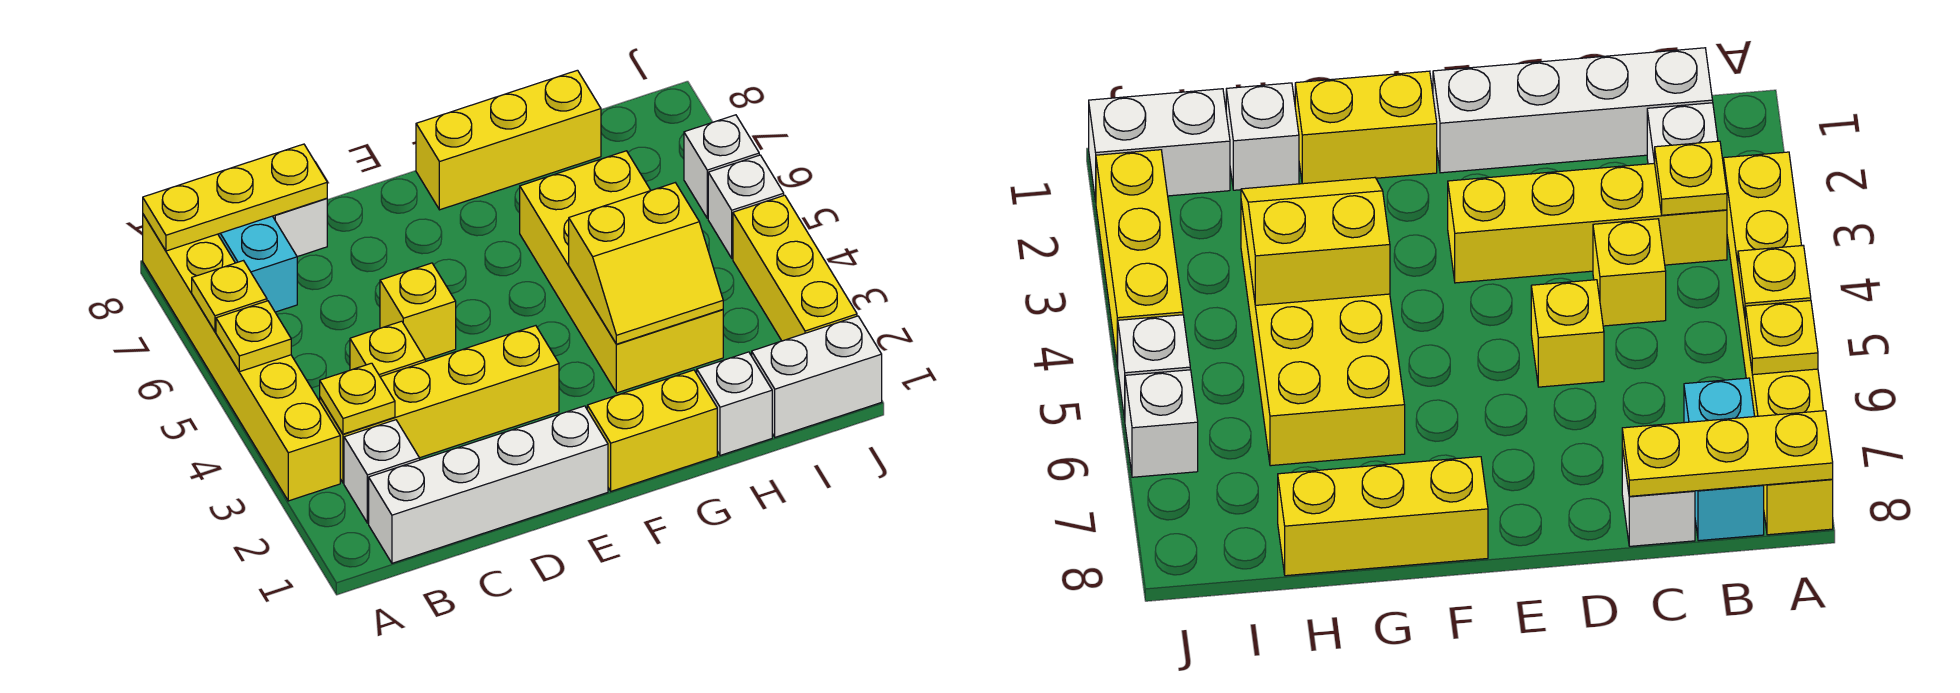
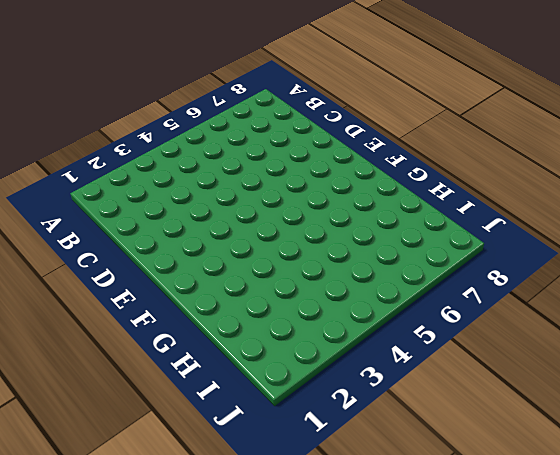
none -> yellow 1x6 brick [143,214,340,501]
none -> white 1x4 brick [369,406,608,563]
none -> white 1x1 brick [344,420,420,523]

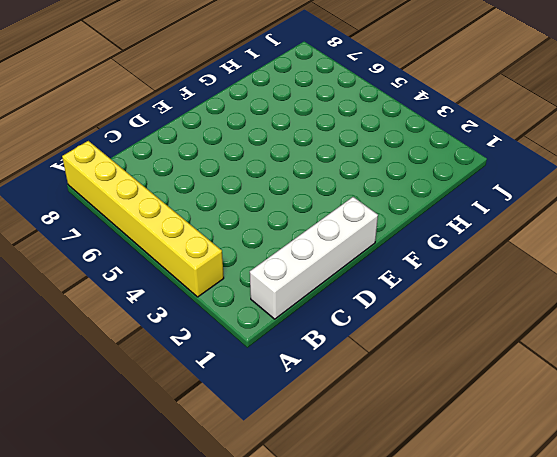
none -> white 1x1 brick [344,420,420,523]
none -> yellow 1x4 brick [320,326,559,483]
none -> cyan 1x2 brick [218,216,297,312]

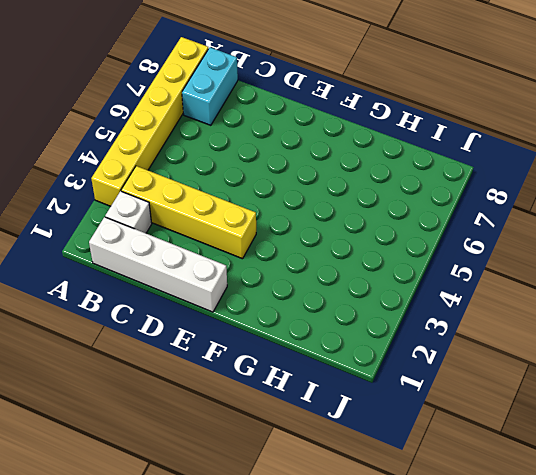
none -> yellow 1x1 brick [350,321,425,376]
none -> white 1x1 brick [273,198,327,257]
none -> yellow 1x1 brick [380,263,456,359]

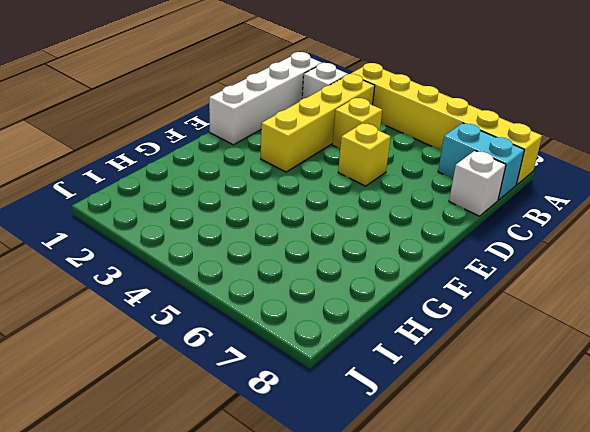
none -> yellow 1x2 brick [587,370,717,491]
none -> yellow 1x3 brick [416,70,601,210]
none -> yellow 2x4 brick [520,151,723,393]

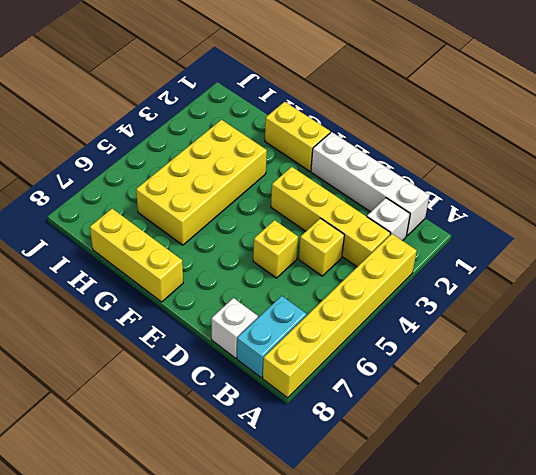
none -> white 1x1 brick [697,352,772,455]
none -> white 1x2 brick [752,316,882,437]
none -> yellow 1x3 brick [733,195,857,341]

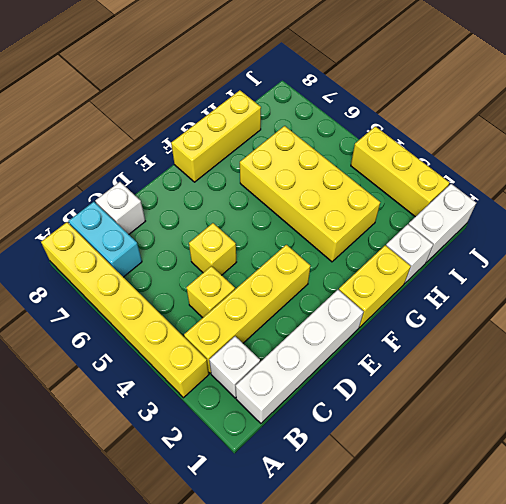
none -> white 1x1 brick [708,155,784,258]
none -> white 1x1 brick [684,115,759,218]
none -> yellow 1x1 plate [216,301,291,372]

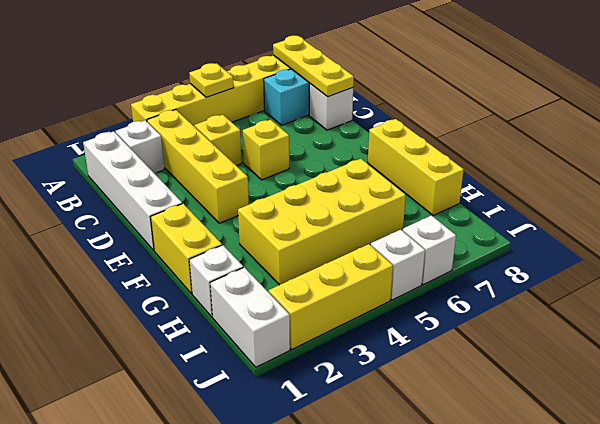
none -> yellow 1x1 plate [192,261,267,331]
none -> yellow 1x1 plate [320,363,395,434]
none -> yellow 2x2 slope [569,183,723,344]

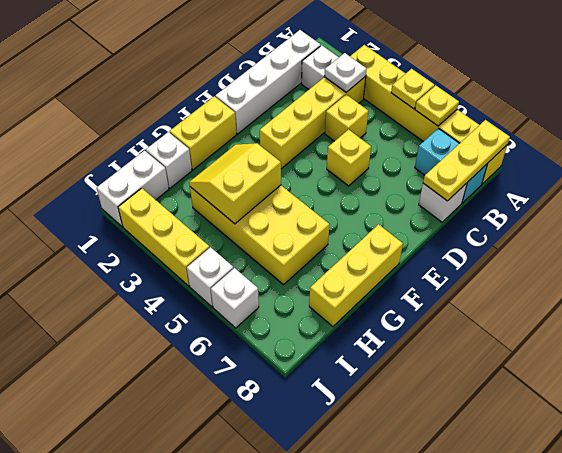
white 1x1 plate [324,53,366,92] -> yellow 1x1 plate [320,363,395,434]

